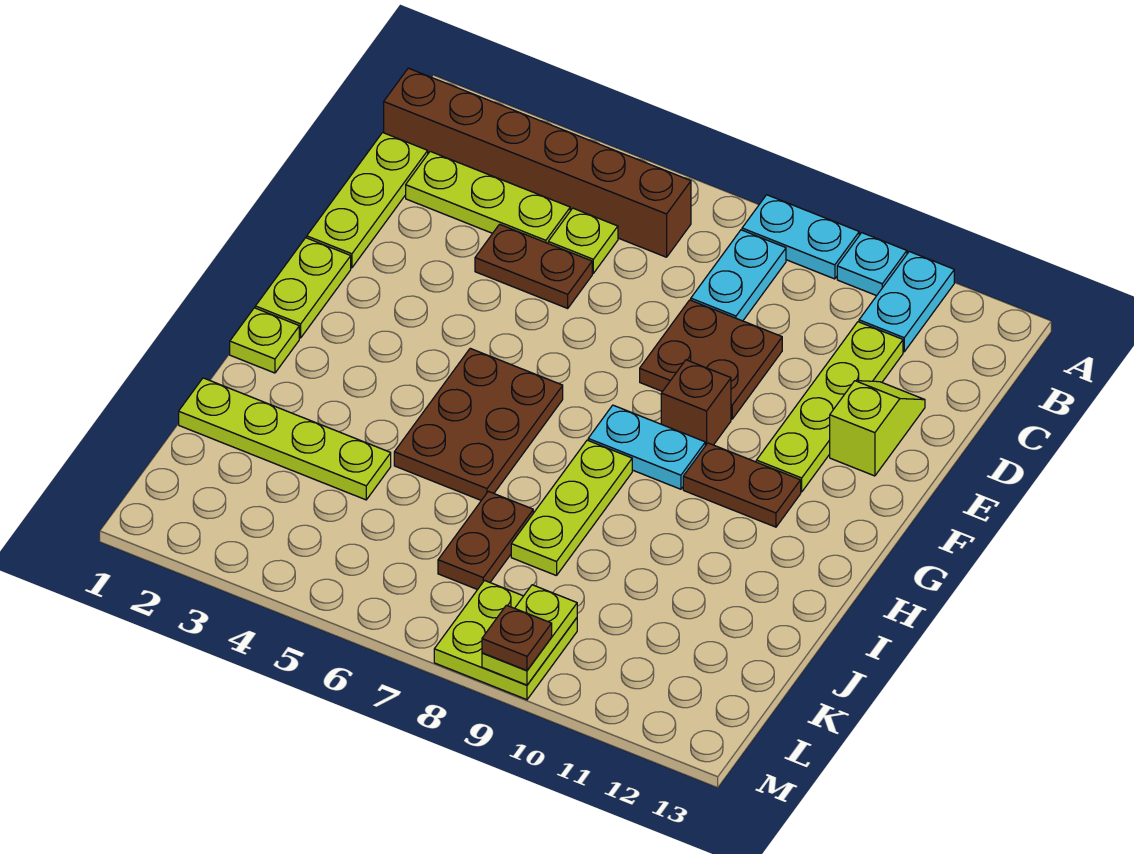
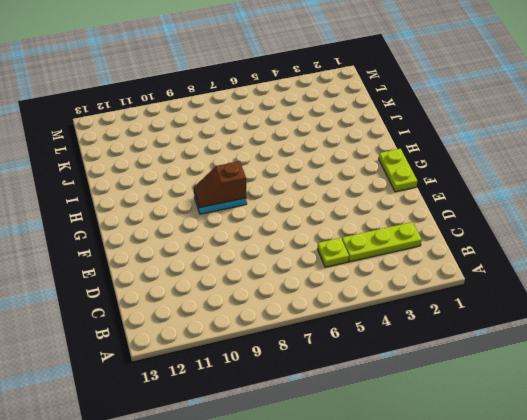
brown 1x2 slope [194,161,246,208] -> none
none -> cyan 1x2 plate [742,195,859,279]
none -> cyan 1x1 plate [837,233,907,296]
none -> cyan 1x2 plate [859,252,954,352]

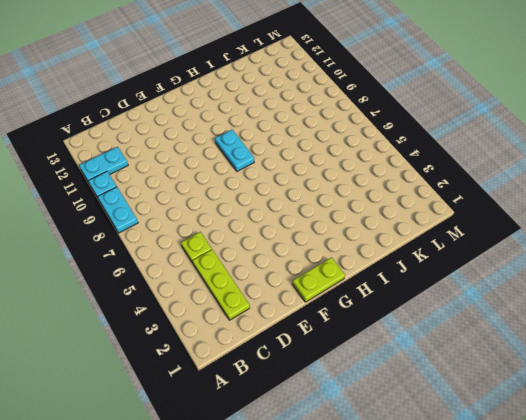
none -> brown 1x6 brick [384,68,691,257]
none -> cyan 1x2 plate [691,230,786,321]
none -> lime 1x3 plate [307,133,428,268]

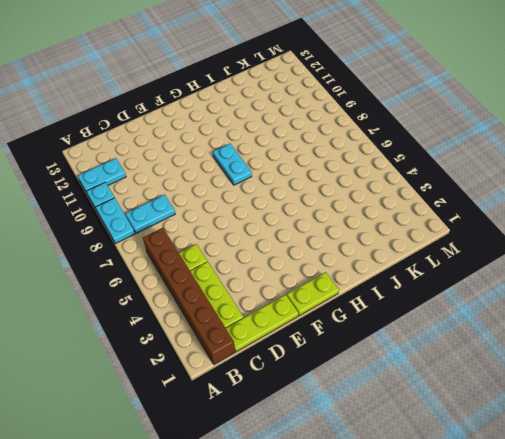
none -> lime 1x4 plate [756,322,903,492]
none -> brown 1x2 plate [475,224,592,308]
none -> brown 2x2 plate [640,300,782,419]

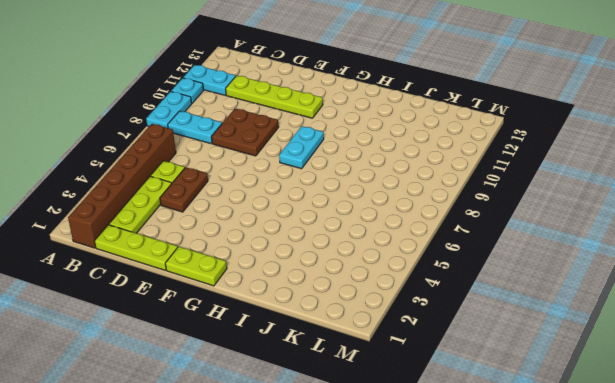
none -> lime 1x2 slope [830,381,925,476]
none -> brown 1x1 brick [661,360,731,446]
none -> brown 2x3 plate [394,348,563,500]

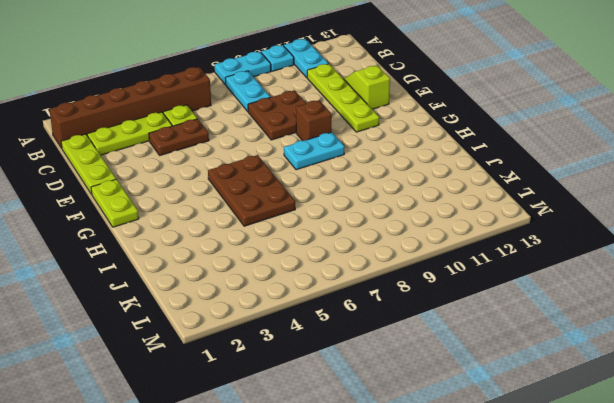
none -> brown 1x2 plate [683,443,801,527]
none -> lime 1x1 plate [230,308,299,373]
none -> lime 1x3 plate [511,440,632,576]

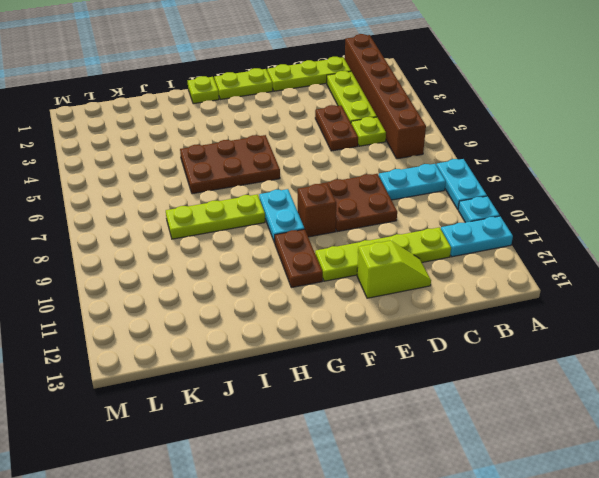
none -> lime 1x4 plate [179,378,391,500]
none -> brown 1x2 plate [438,491,533,590]
none -> lime 2x2 plate [434,581,577,700]

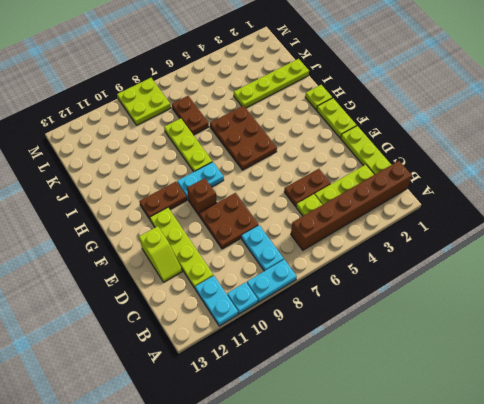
none -> lime 1x2 plate [482,585,577,685]
none -> brown 1x1 plate [482,605,552,670]

